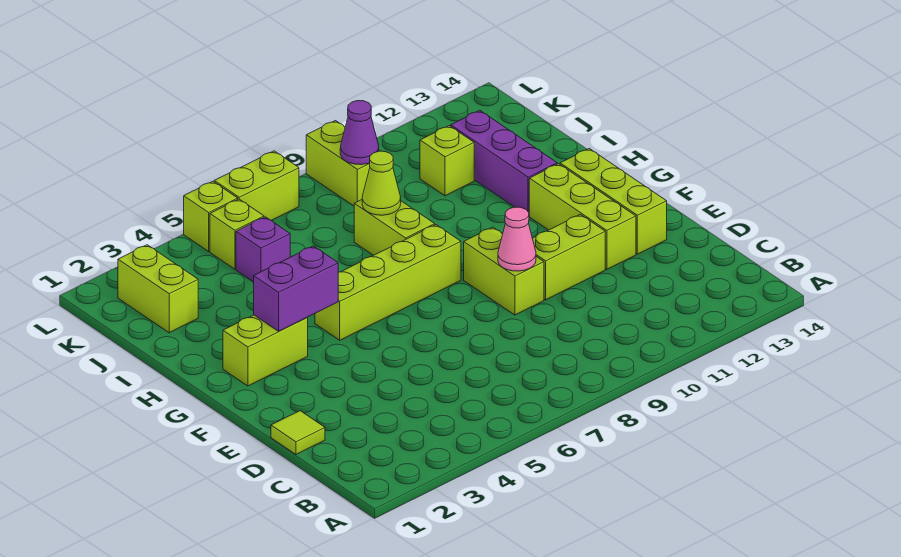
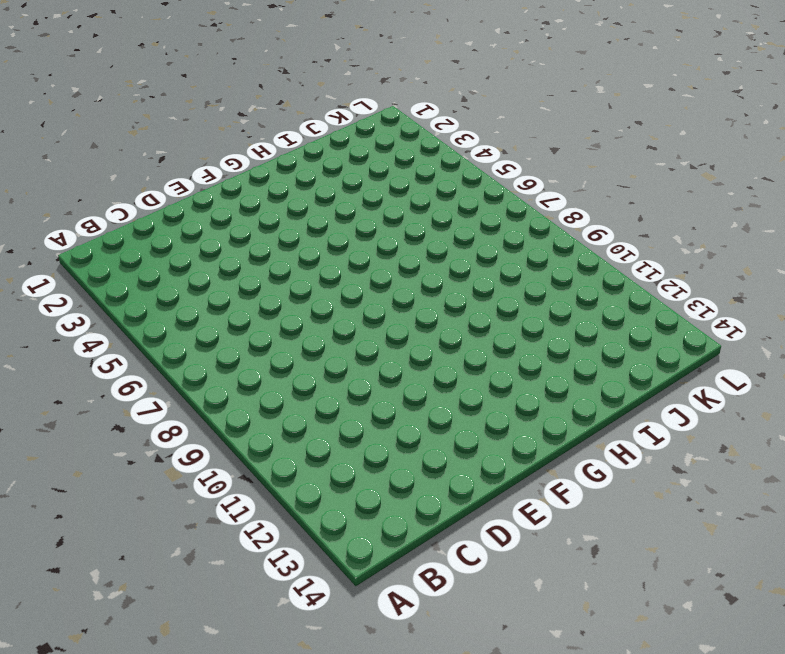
none -> lime 1x1 tile [271,411,325,454]
none -> lime 1x2 brick [464,227,544,315]
none -> lime 1x2 brick [532,214,605,300]

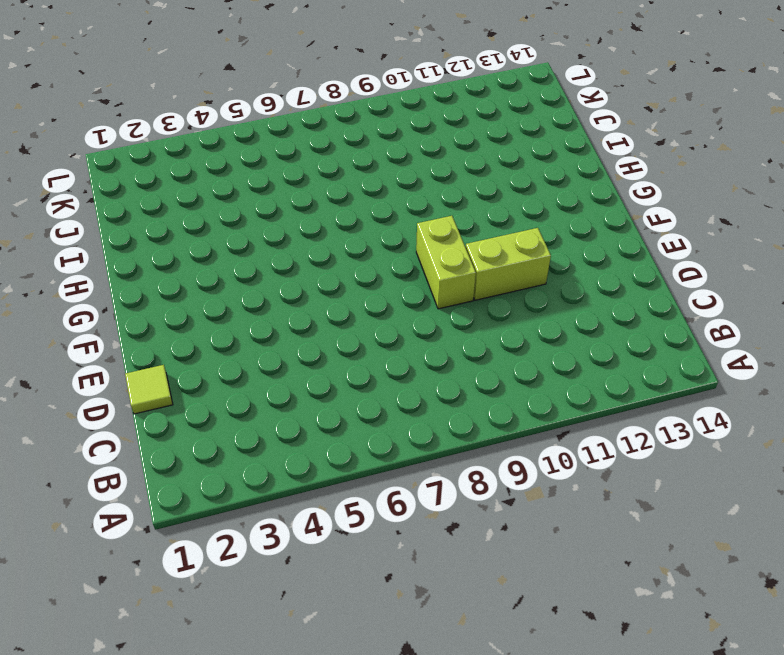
none -> lime 1x3 brick [529,164,636,269]
none -> lime 1x3 brick [560,149,667,254]
none -> lime 1x2 brick [223,315,308,386]

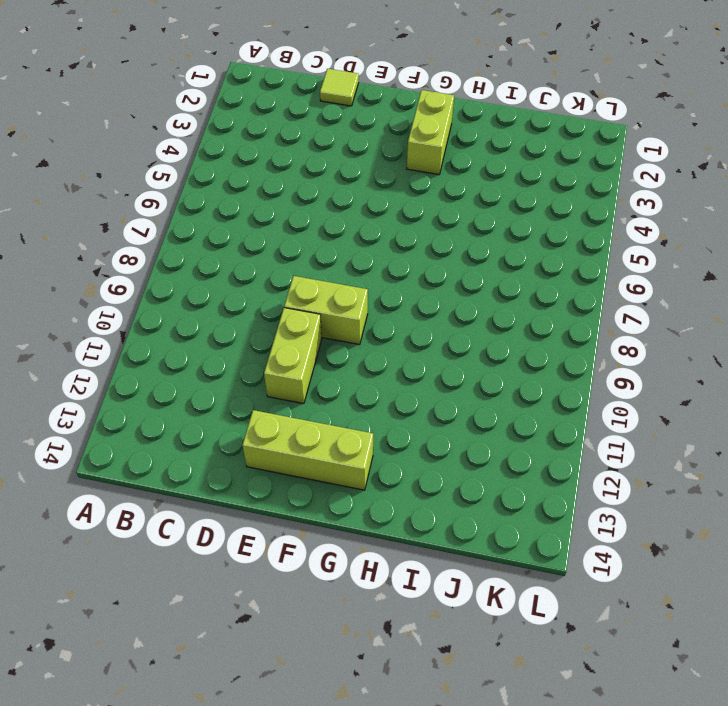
none -> lime 1x3 brick [529,164,636,269]
none -> lime 1x4 brick [315,225,461,340]
none -> lime 1x2 brick [354,200,435,255]

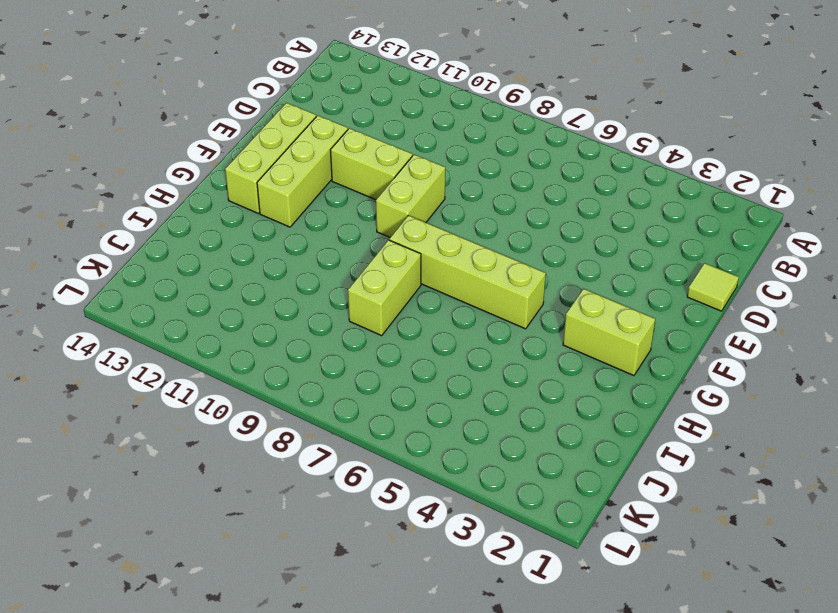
none -> purple 1x3 brick [451,110,557,212]
none -> lime 1x2 brick [118,245,198,333]
none -> purple 1x1 brick [236,217,290,282]

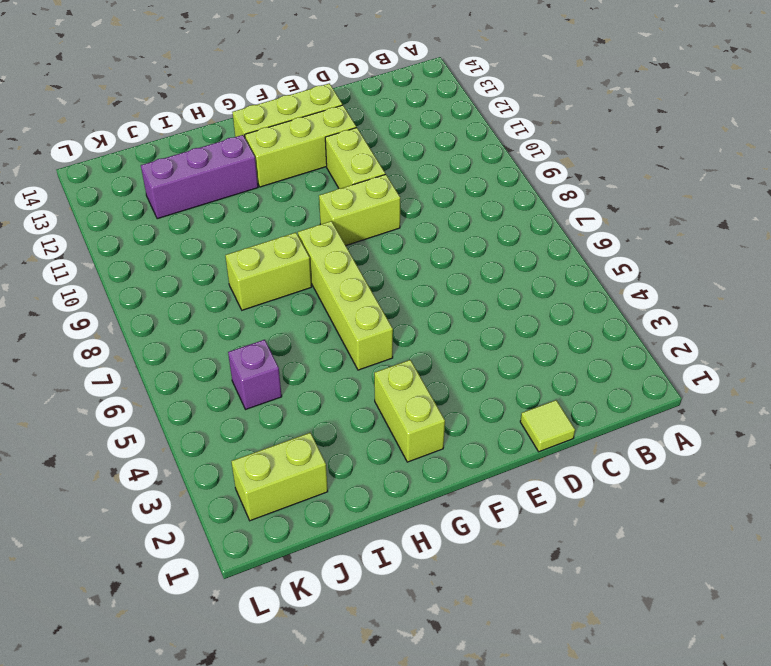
none -> lime 1x1 brick [420,126,474,196]
none -> lime 1x1 brick [210,199,264,269]
none -> lime 1x2 brick [306,121,380,206]

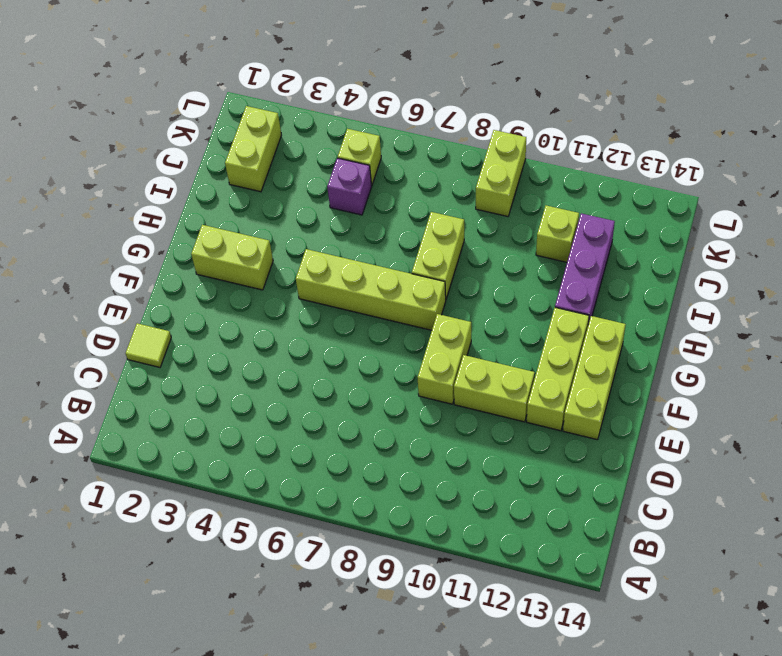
none -> lime 1x1 brick [184,181,238,251]
none -> lime 1x2 brick [214,151,299,220]
none -> pink 1x1 cone [498,207,536,271]

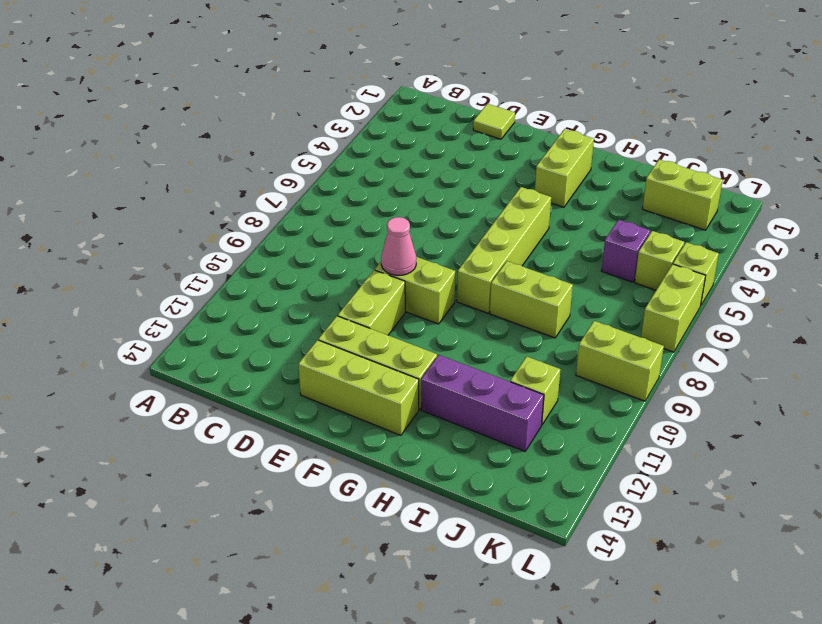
none -> purple 1x2 brick [254,246,338,331]
none -> lime 1x1 cone [362,151,401,215]
none -> purple 1x1 cone [340,101,379,165]

